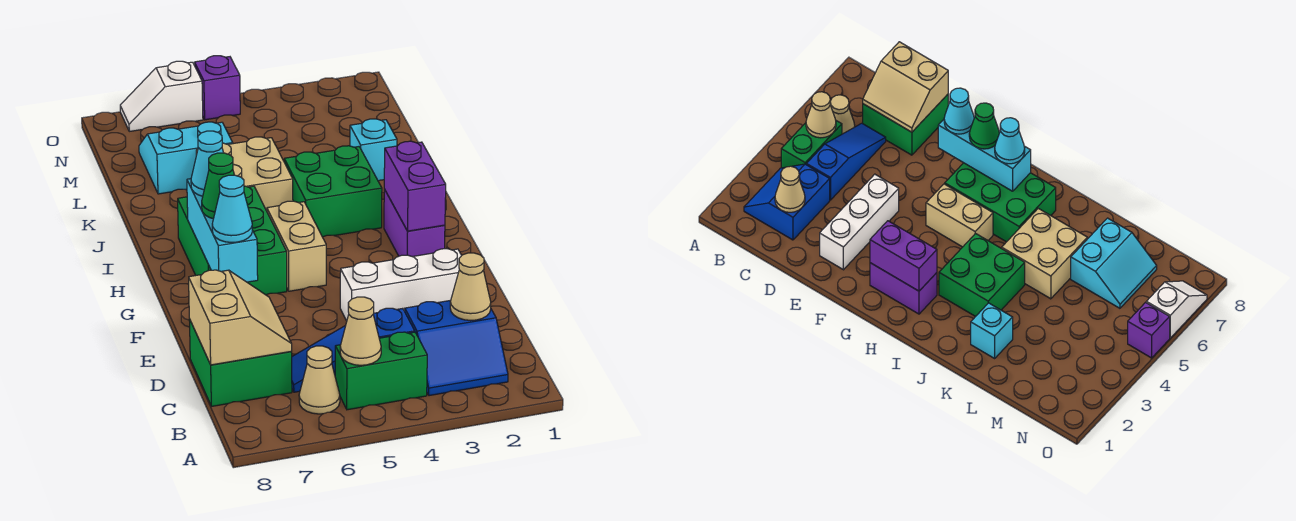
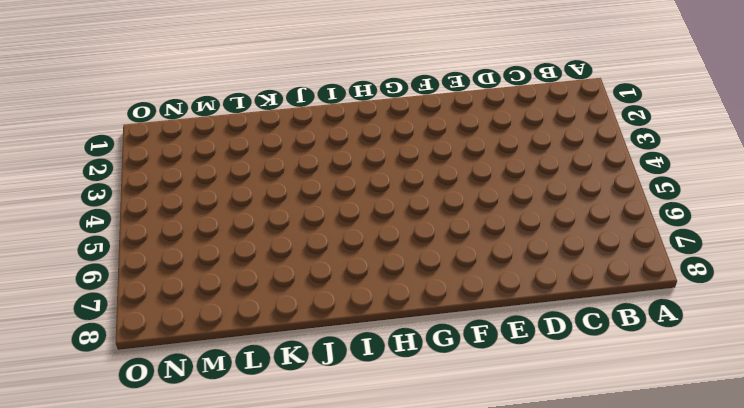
none -> blue 2x2 slope [405,300,508,396]
none -> green 1x2 brick [335,332,427,410]
none -> tan 1x1 cone [299,346,340,414]

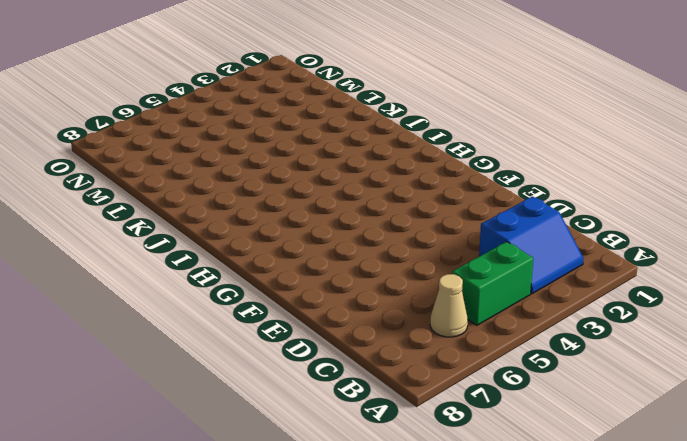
none -> blue 1x3 slope [292,308,415,392]
none -> green 2x2 brick [189,319,292,406]
none -> white 1x3 brick [340,249,462,321]

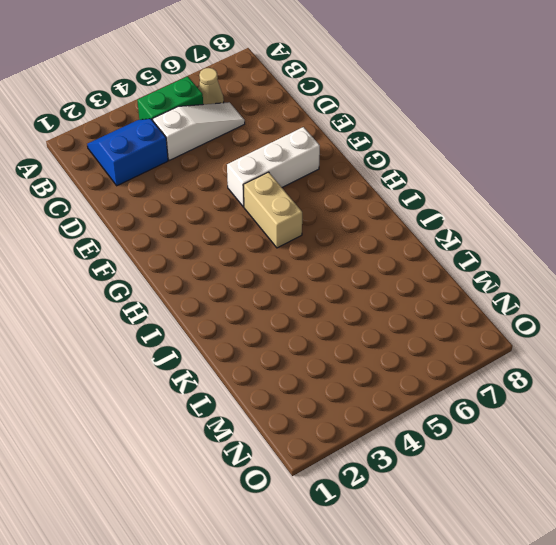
white 1x3 slope [153,102,245,160] -> blue 1x3 slope [292,308,415,392]
white 1x3 brick [227,127,320,207] -> white 1x3 brick moved to [340,249,462,321]
none -> green 2x2 brick [189,319,292,406]
none -> purple 1x2 brick [384,189,445,257]
none -> green 2x3 brick [178,186,287,295]

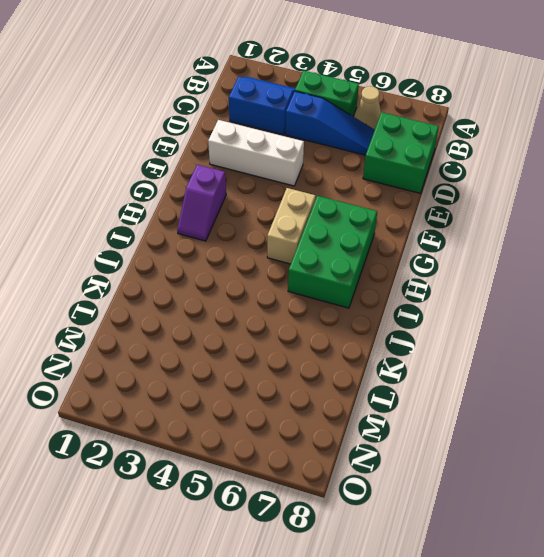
purple 1x2 slope [177,165,226,241] -> purple 1x2 brick [384,189,445,257]
none -> green 2x2 brick [284,146,382,237]
none -> tan 2x2 brick [196,137,293,211]
none -> cyan 1x1 brick [350,119,397,181]

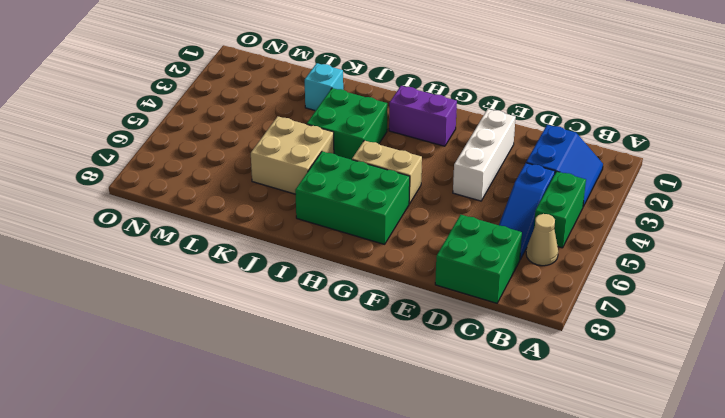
none -> cyan 2x2 slope [139,122,233,194]
none -> purple 1x1 brick [195,56,240,120]
none -> white 1x2 slope [120,61,203,131]

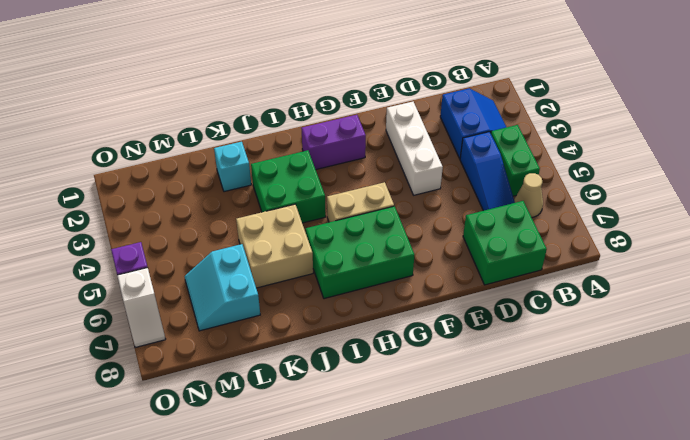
none -> tan 1x1 cone [340,297,381,365]
none -> tan 1x1 cone [450,253,491,320]
none -> tan 2x2 slope [189,270,292,365]

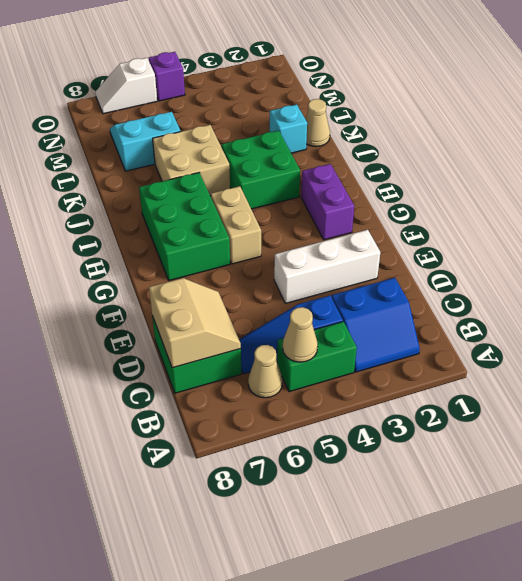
tan 1x1 cone [306,99,330,147] -> tan 1x1 cone moved to [450,253,491,320]
none -> cyan 1x3 brick [187,179,258,282]
none -> purple 1x2 brick [384,141,446,231]
none -> cyan 1x1 cone [212,175,252,243]

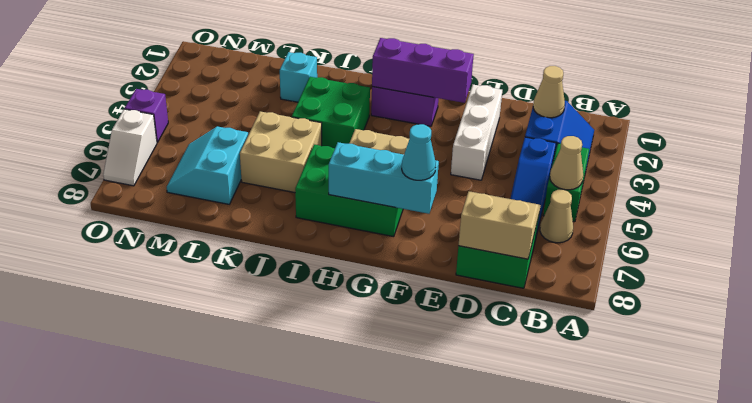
purple 1x3 brick [372,38,474,103] -> purple 1x2 brick [384,141,446,231]
none -> green 1x1 cone [202,153,234,219]
none -> cyan 1x1 cone [191,131,223,196]

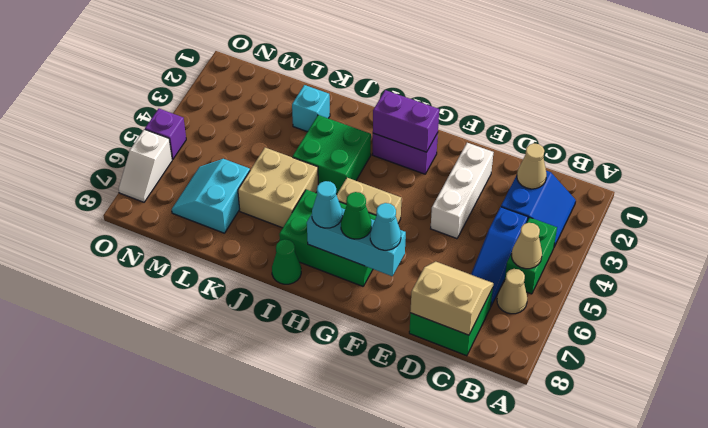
green 1x1 cone [272,239,301,284] -> none

